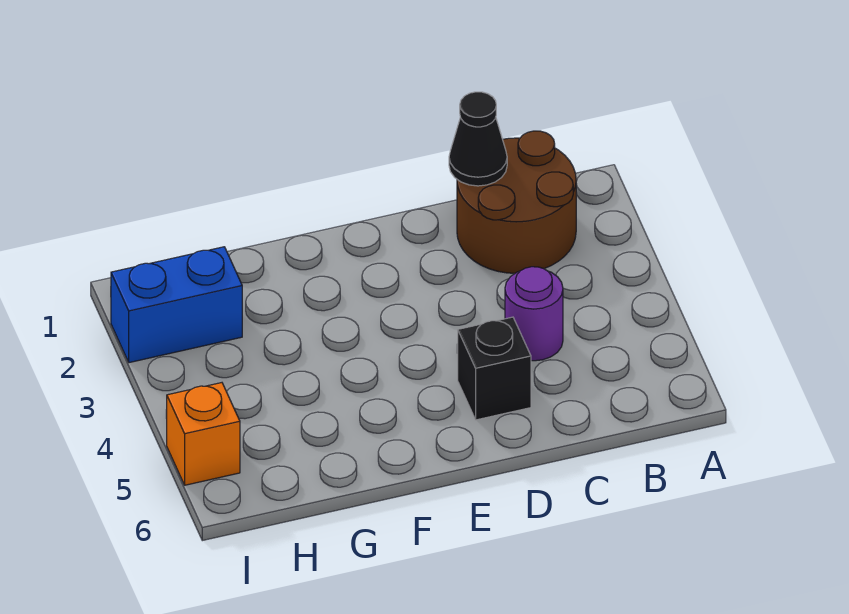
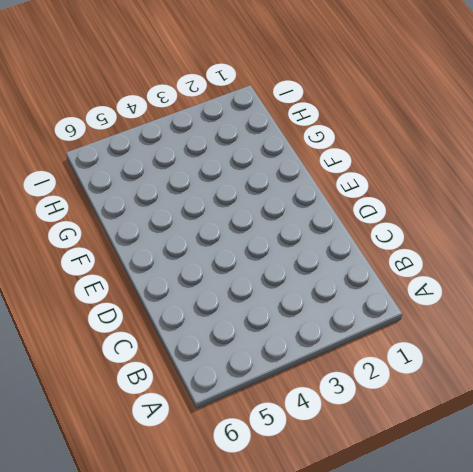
none -> brown 2x2 round brick [457,131,576,273]
none -> purple 1x1 round brick [505,267,563,361]

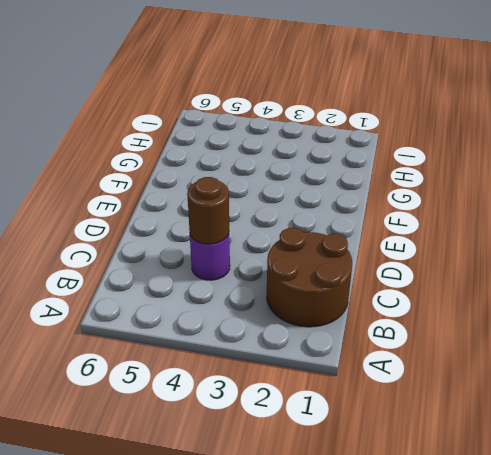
brown 1x1 round brick [187,177,229,244] -> none
none -> black 1x1 brick [457,317,531,420]
none -> blue 1x2 brick [111,247,242,363]

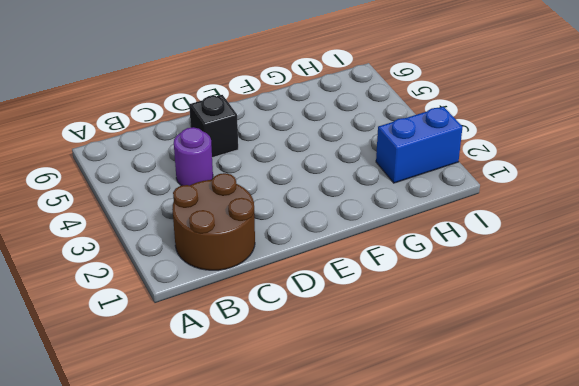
none -> orange 1x1 brick [167,383,240,485]
none -> black 1x1 cone [449,92,507,186]

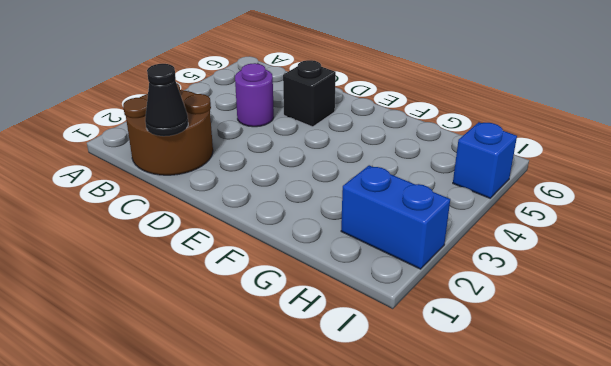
blue 1x1 brick [453,122,517,198] -> orange 1x1 brick [167,383,240,485]

